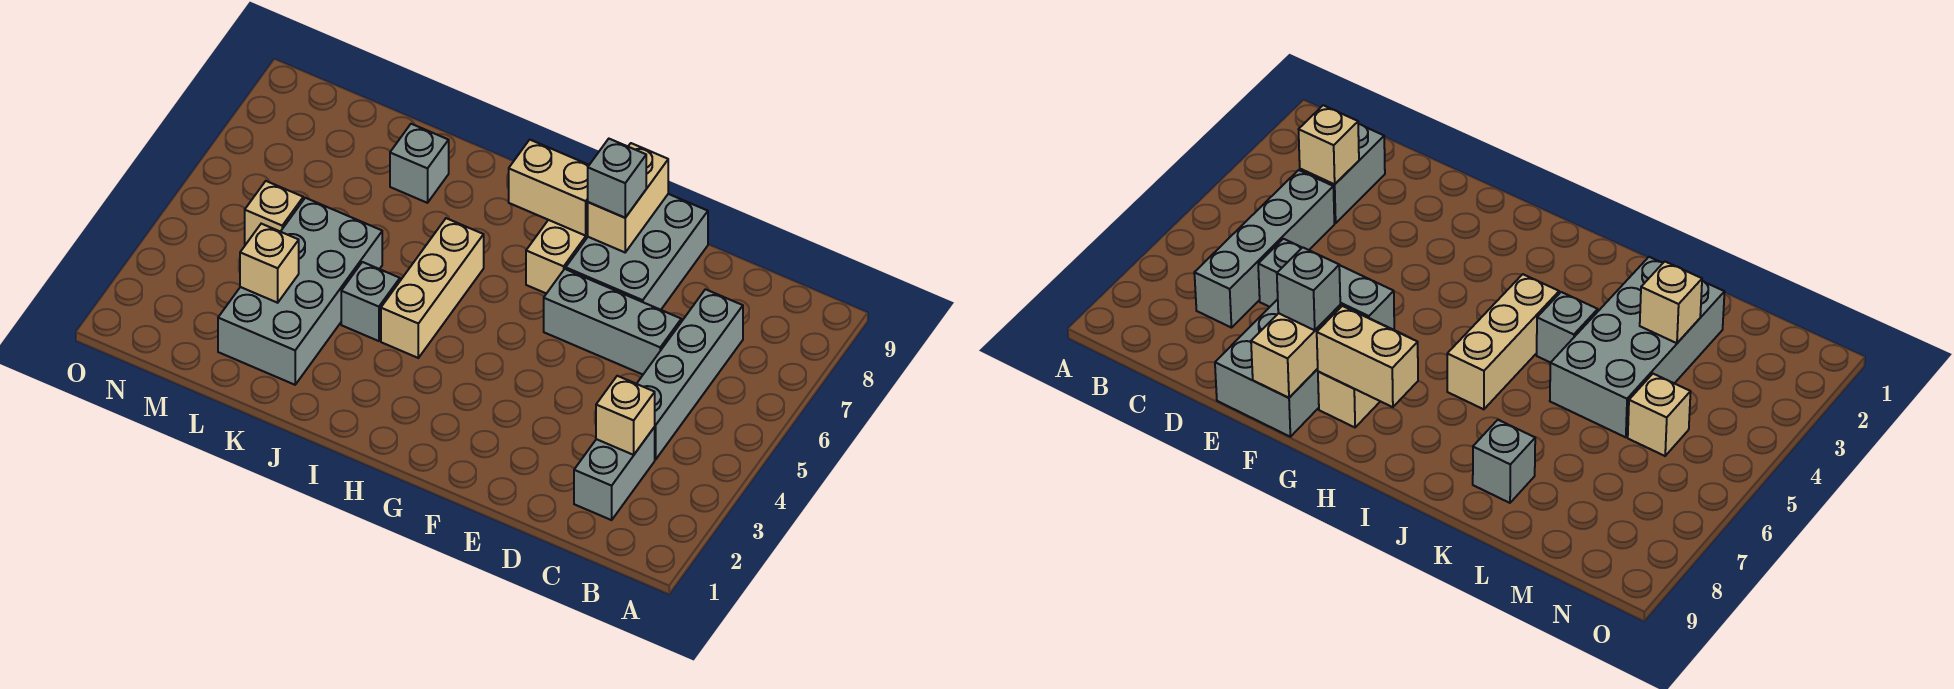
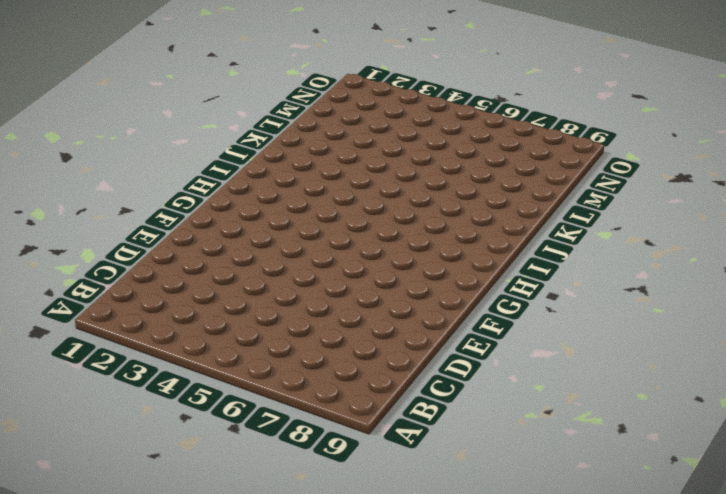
none -> grey 1x2 brick [574,427,655,520]
none -> grey 1x4 brick [637,289,743,459]
none -> grey 1x3 brick [544,269,681,374]

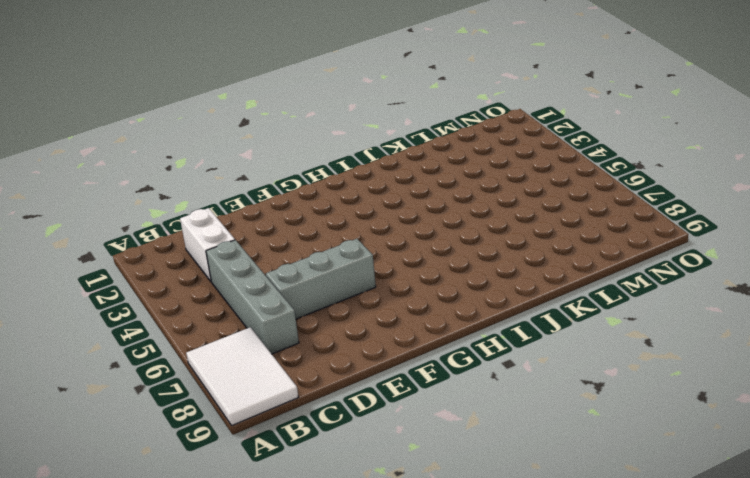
white 2x3 tile [186,327,298,425] -> none
white 1x2 brick [180,208,235,281] -> grey 1x2 brick [574,427,655,520]
none -> grey 2x3 brick [566,194,708,310]
none -> tan 1x2 brick [526,220,588,294]
none -> tan 1x3 brick [381,218,484,358]

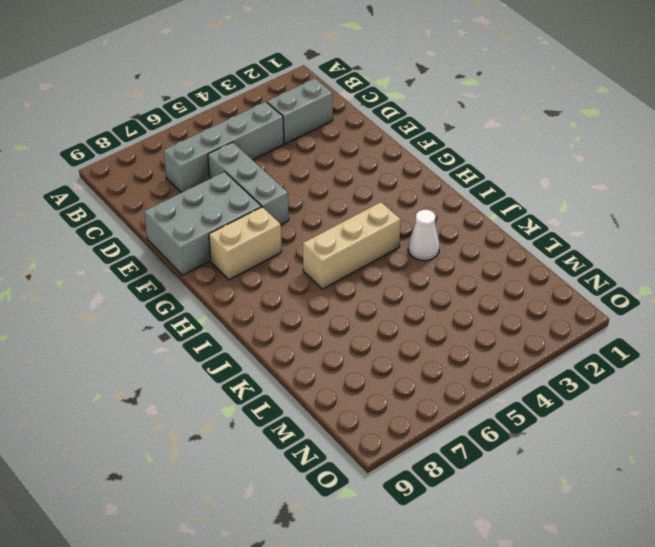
white 1x1 cone [408,210,440,261] -> none
none -> grey 1x1 brick [341,262,400,341]
none -> grey 2x4 brick [218,198,382,385]
none -> grey 1x1 brick [390,124,449,203]

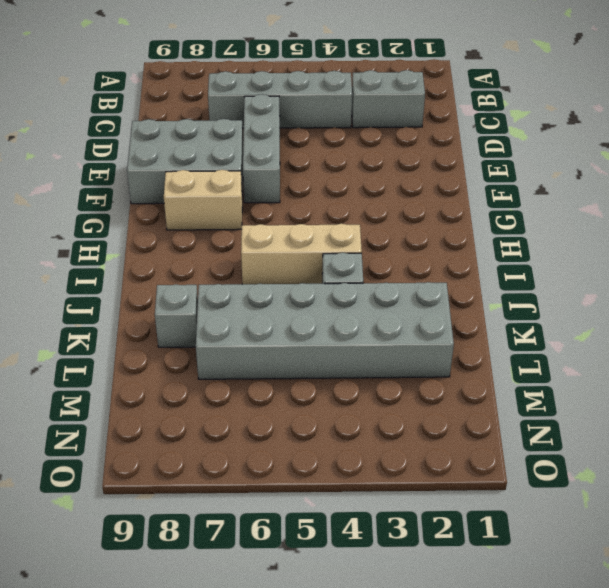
grey 2x6 brick [196,282,454,379] -> grey 2x4 brick [218,198,382,385]
none -> tan 1x1 brick [245,181,303,244]
none -> tan 1x1 brick [596,376,655,455]
none -> tan 1x2 brick [588,143,668,252]

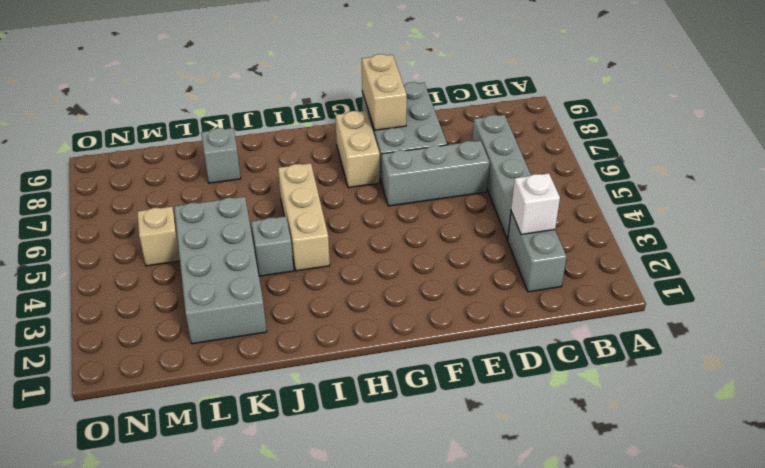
white 1x1 brick [511,173,560,234] -> tan 1x1 brick [596,376,655,455]
none -> tan 1x2 brick [509,140,589,236]
none -> tan 1x1 brick [240,224,299,303]
none -> grey 1x1 brick [588,139,646,218]

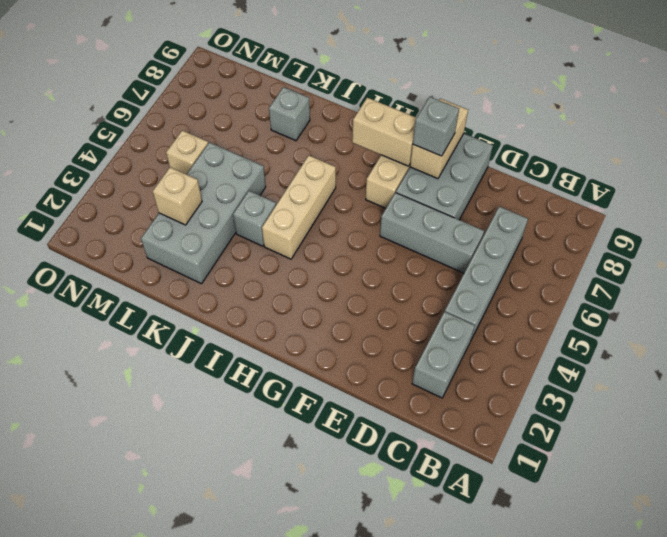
none -> tan 1x1 brick [596,376,655,455]

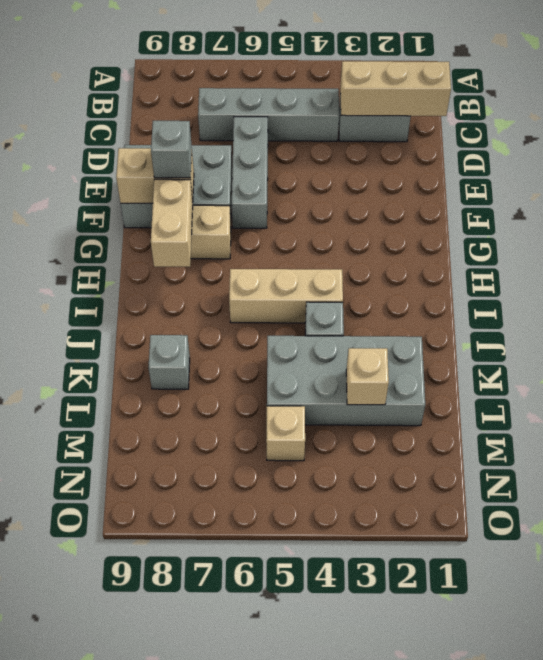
tan 1x3 brick [340,61,451,116] -> tan 1x1 brick [596,376,655,455]

